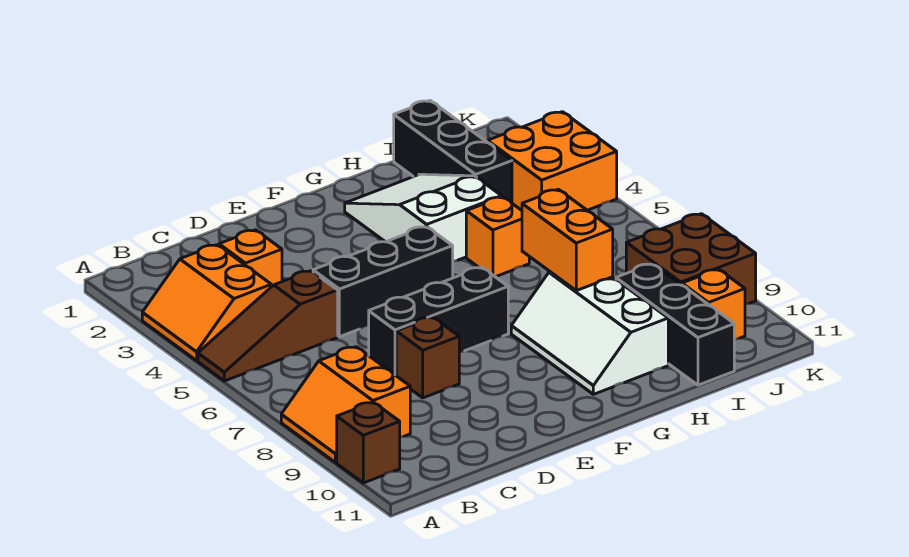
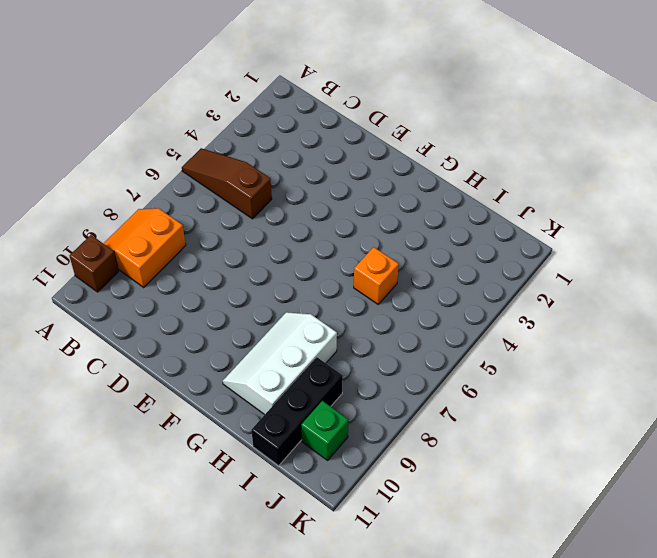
green 1x1 brick [301,401,349,460] -> orange 1x1 brick [682,269,745,339]
none -> orange 2x2 slope [142,245,271,361]
none -> orange 1x1 brick [219,230,282,287]
none -> black 1x3 brick [313,226,453,337]

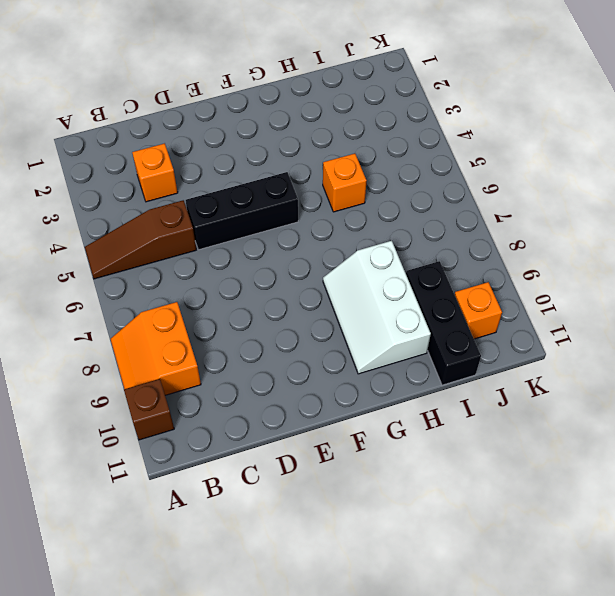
none -> orange 2x2 slope [142,245,271,361]
none -> black 1x3 brick [369,267,508,375]
none -> brown 1x1 brick [396,317,459,398]

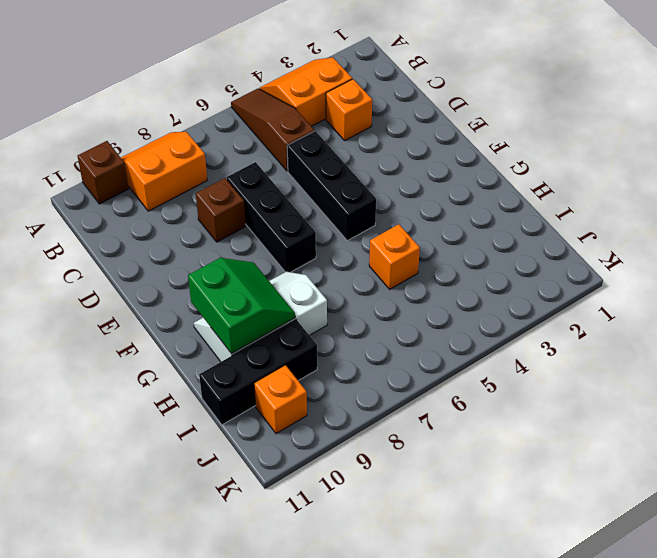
green 2x2 slope [188,258,295,354] -> none
none -> white 2x3 slope [345,174,502,261]
none -> black 1x3 brick [394,101,512,203]
none -> orange 2x2 brick [488,112,617,210]

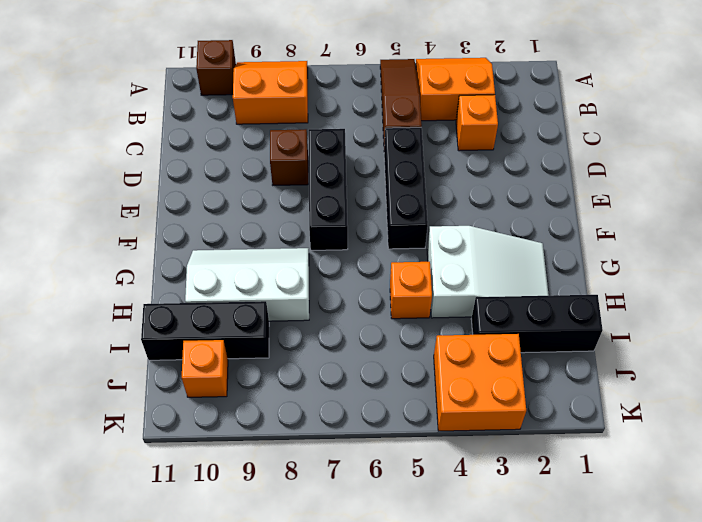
none -> brown 2x2 brick [626,214,756,304]
none -> orange 1x2 brick [522,189,613,291]

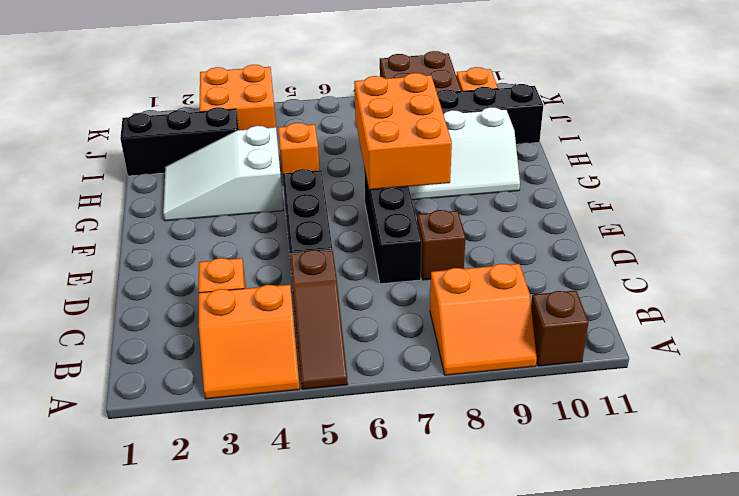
orange 2x3 brick [354,73,452,190] -> orange 1x2 brick [522,189,613,291]

